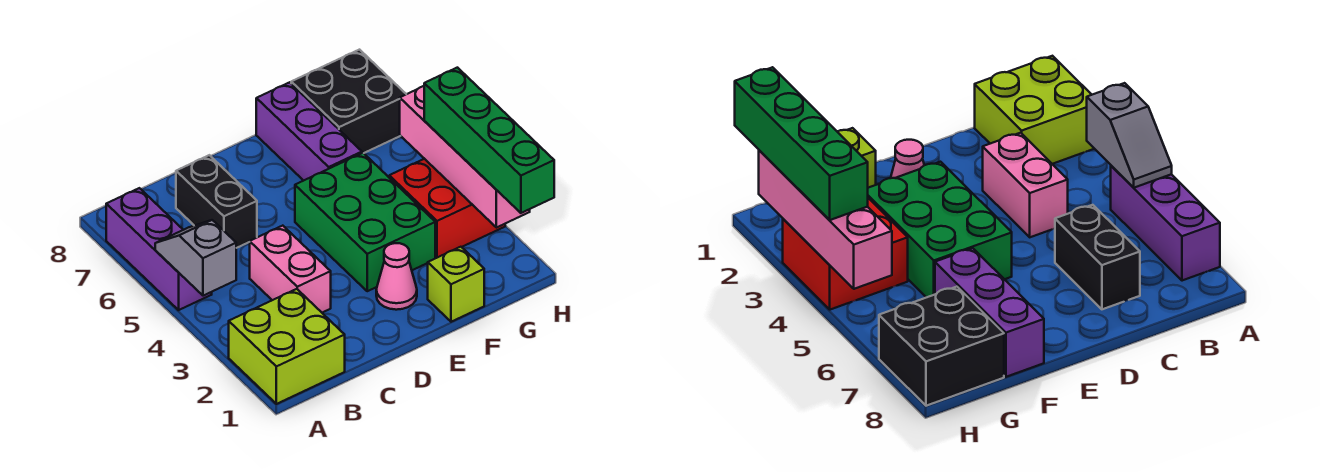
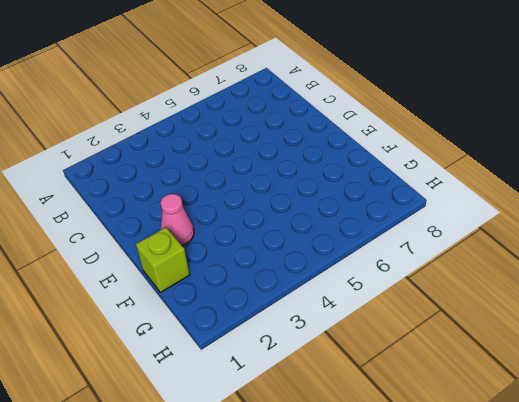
none -> lime 2x2 brick [229,289,345,404]
none -> purple 1x3 brick [106,188,212,310]
none -> pink 1x2 brick [250,226,331,313]

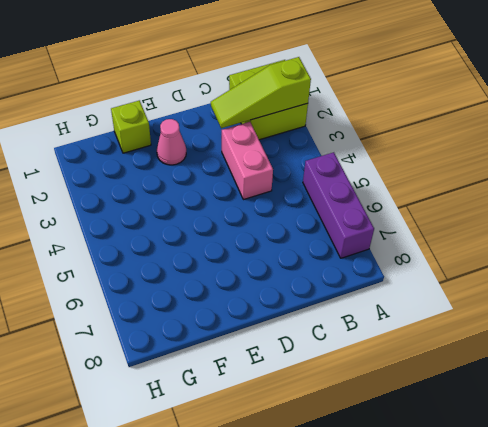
lime 1x3 slope [211,57,311,128] -> none
none -> black 1x2 brick [176,155,257,248]
none -> green 2x3 brick [295,153,435,291]
none -> purple 1x3 brick [256,82,362,181]

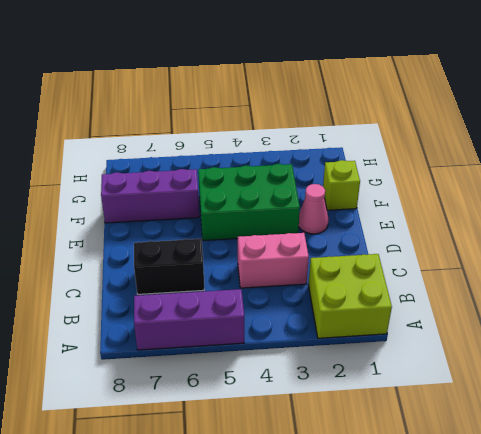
none -> red 2x2 brick [389,159,505,258]
none -> black 2x2 brick [291,50,406,153]
none -> grey 1x2 slope [155,220,236,296]

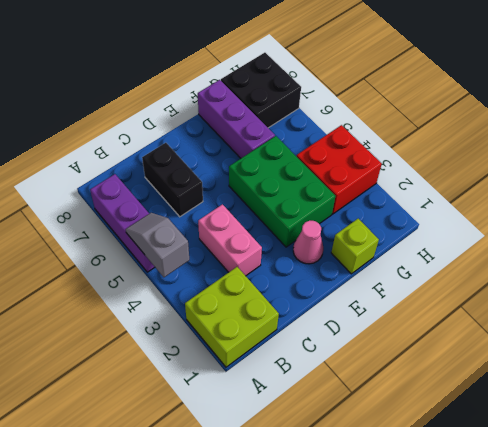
none -> pink 1x4 brick [400,86,530,228]
none -> green 1x4 brick [424,68,554,213]

